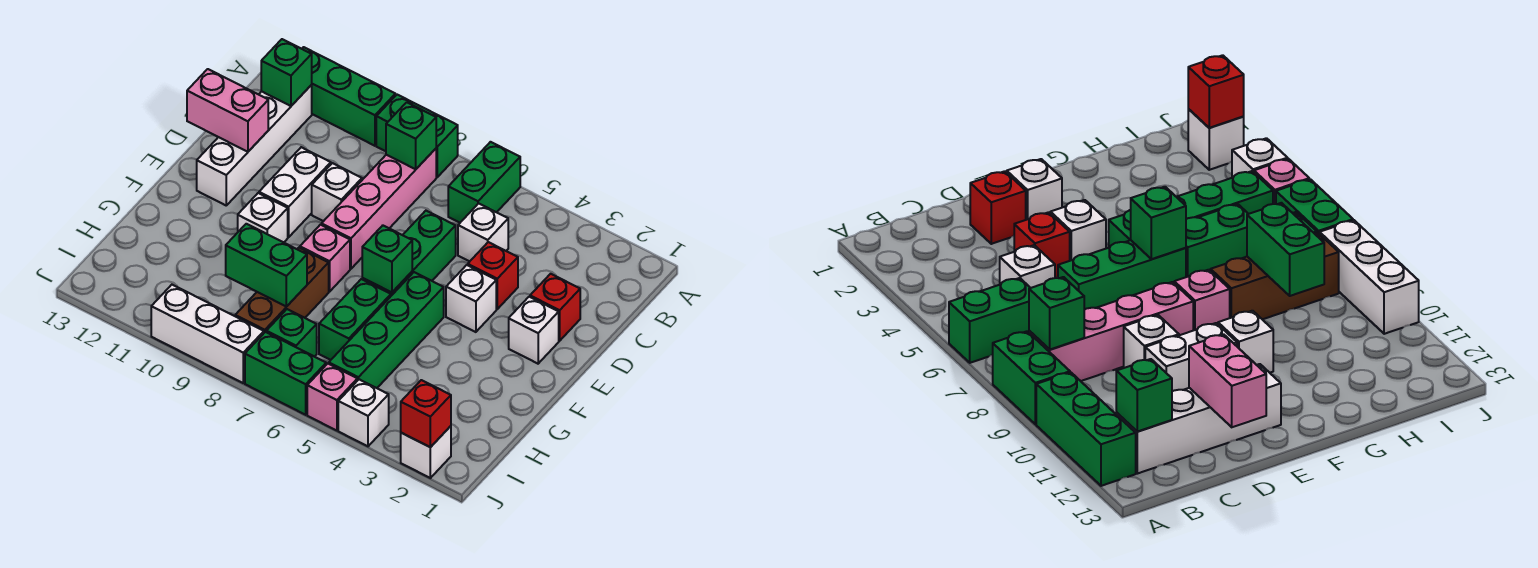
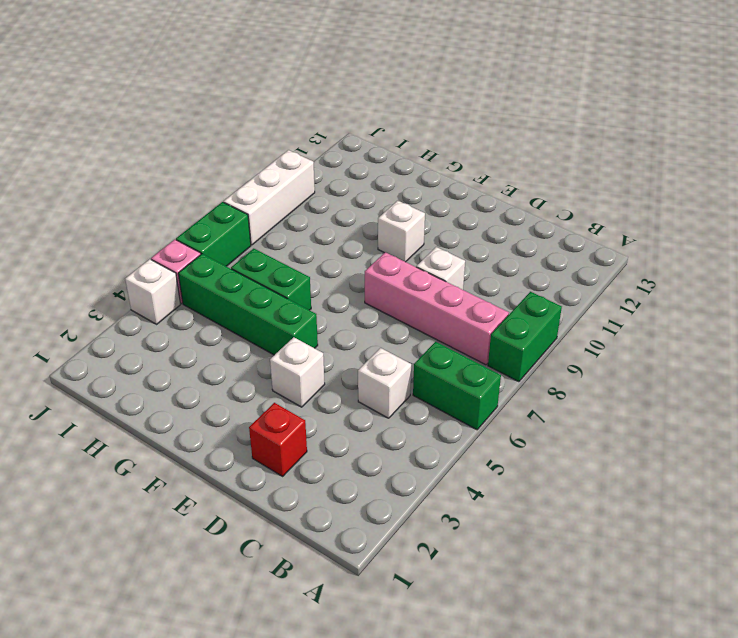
none -> green 1x3 brick [302,47,395,146]
none -> white 1x4 brick [197,85,312,205]
none -> red 1x1 brick [468,242,518,309]
none -> green 1x3 brick [362,211,456,296]

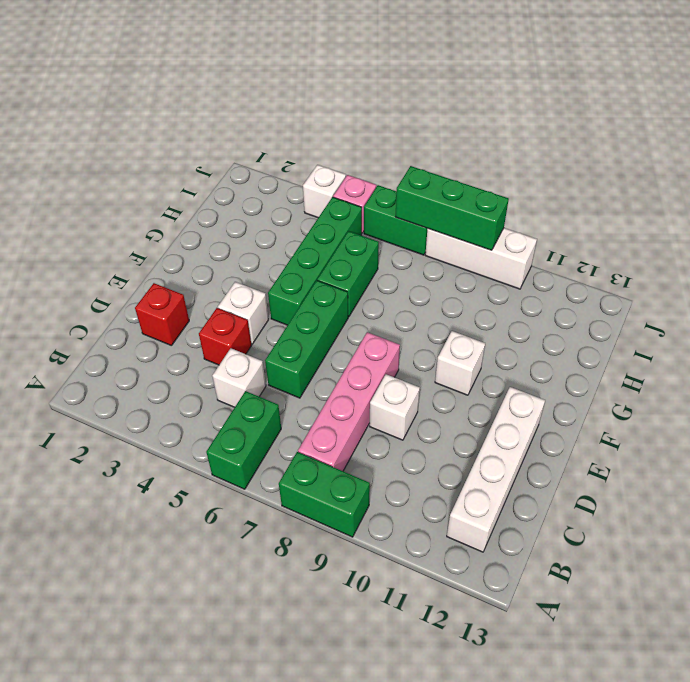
green 1x3 brick [396,166,509,250] -> green 1x3 brick moved to [302,47,395,146]
none -> white 1x2 brick [259,147,331,237]
none -> white 1x1 brick [509,297,559,364]
none -> pink 1x1 brick [300,225,350,292]
none -> brown 1x3 brick [235,248,329,333]

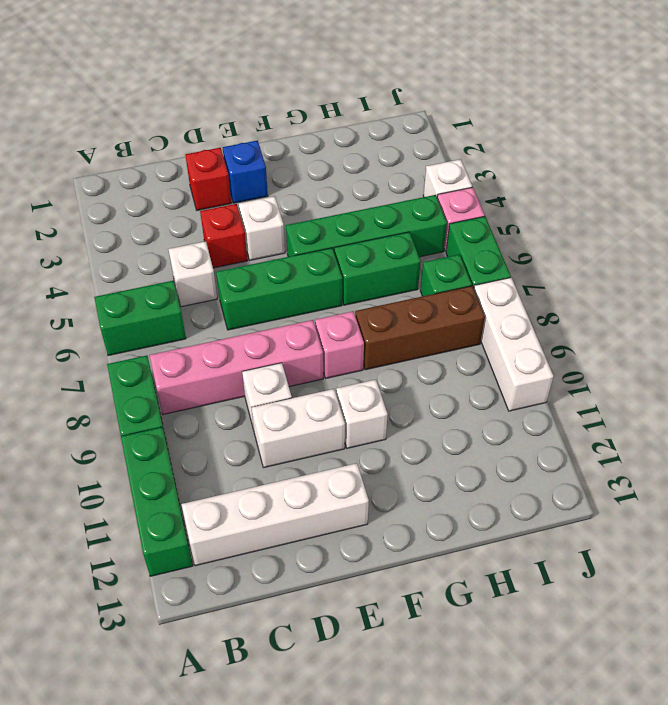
blue 1x1 brick [223,141,268,203] -> white 1x1 brick [509,297,559,364]
none -> white 1x1 brick [401,426,451,478]
none -> green 1x1 brick [386,102,436,169]
none -> green 1x1 brick [261,39,312,106]
none -> pink 1x2 brick [187,69,268,152]

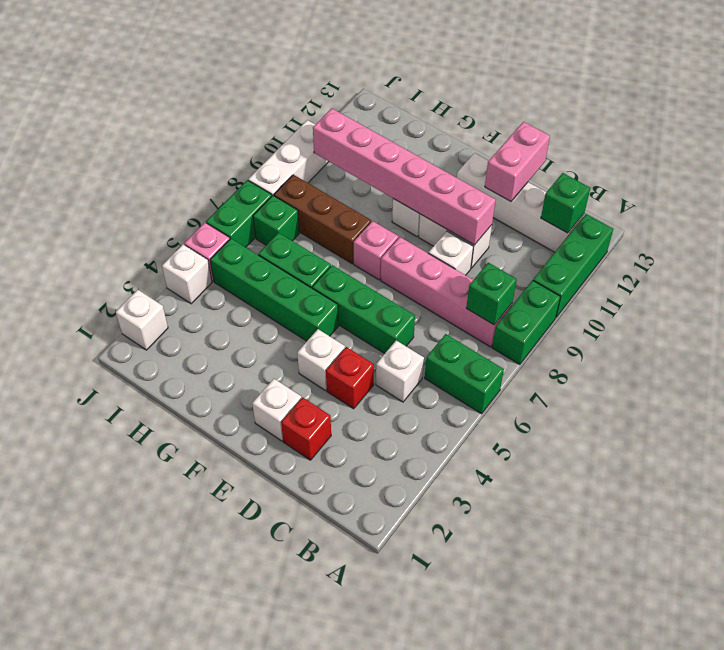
pink 1x6 brick [313,108,496,245] -> none
none -> green 1x1 brick [362,226,412,293]
none -> green 1x2 brick [226,224,307,307]
none -> red 1x1 brick [401,380,451,447]

